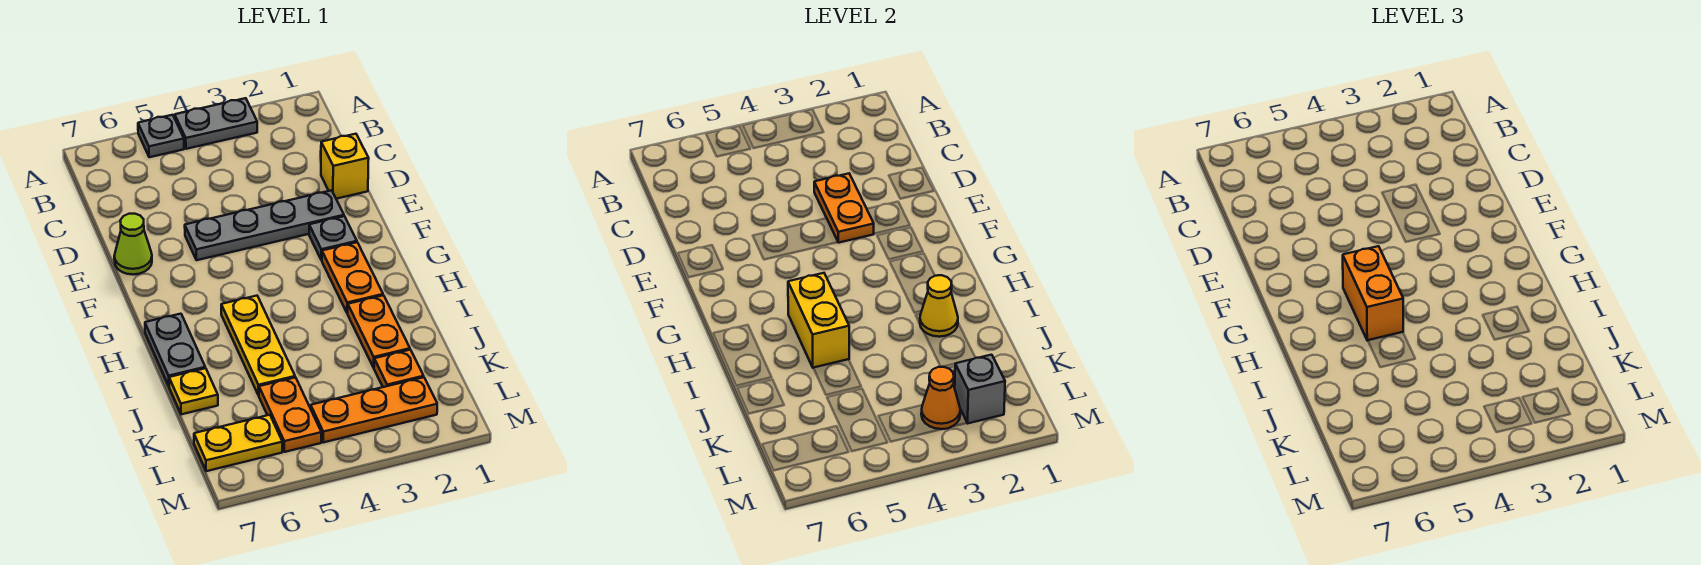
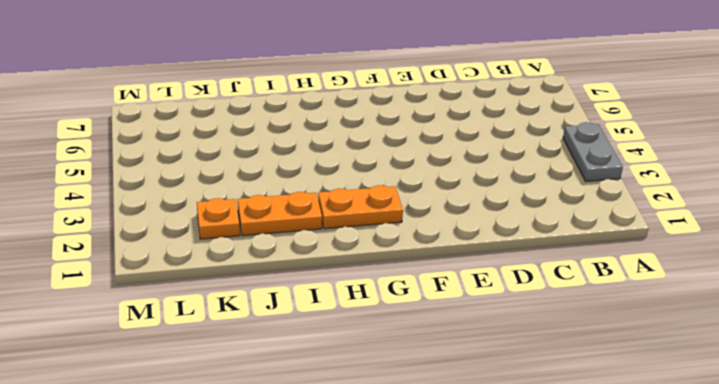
none -> grey 1x1 plate [138,115,184,157]
none -> yellow 1x1 brick [321,134,369,199]
none -> grey 1x4 plate [185,190,344,260]

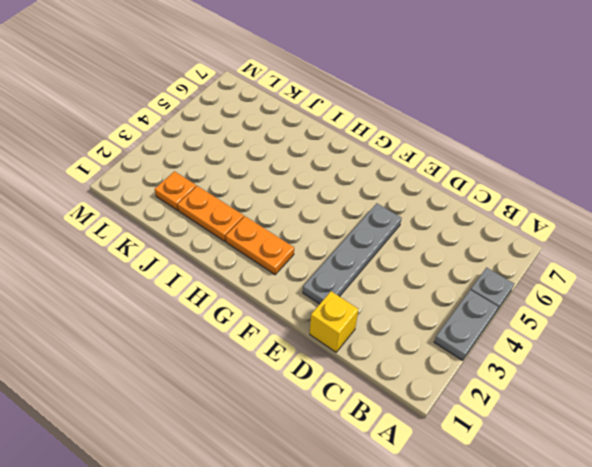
none -> lime 1x1 cone [114,214,152,275]
none -> grey 1x1 plate [309,216,357,260]
none -> yellow 1x3 plate [221,296,295,395]

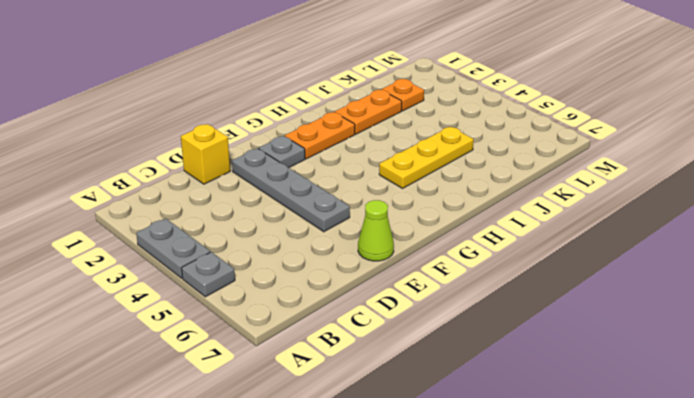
none -> grey 1x2 plate [145,314,205,386]
none -> yellow 1x1 plate [169,368,218,414]
none -> orange 1x2 plate [259,377,321,452]

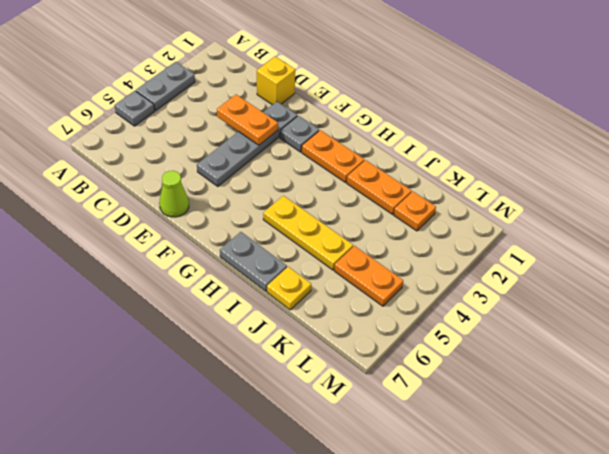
none -> orange 1x3 plate [311,377,437,442]
none -> yellow 1x2 plate [194,415,282,471]
none -> yellow 1x2 brick [788,273,849,368]

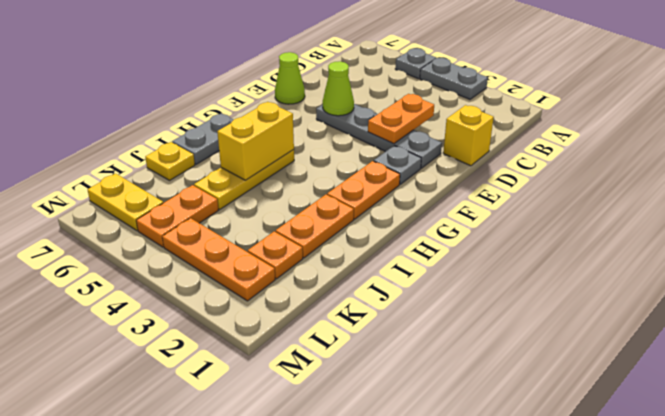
lime 1x1 cone [323,61,354,116] -> none
none -> yellow 1x1 cone [920,275,958,337]
none -> grey 1x1 brick [955,355,1005,423]
none -> orange 1x1 cone [921,367,960,429]

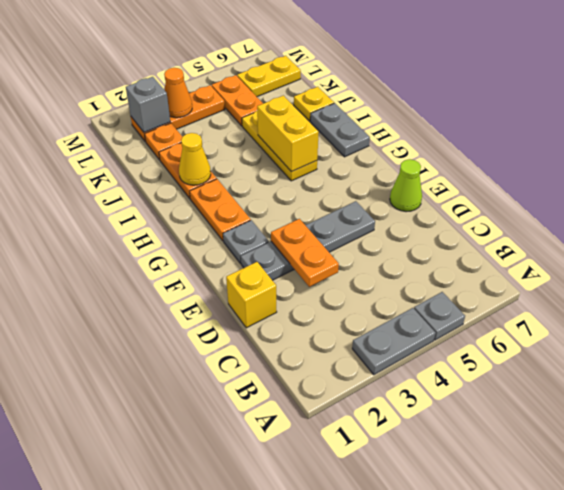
none -> orange 1x2 brick [1343,246,1403,341]

